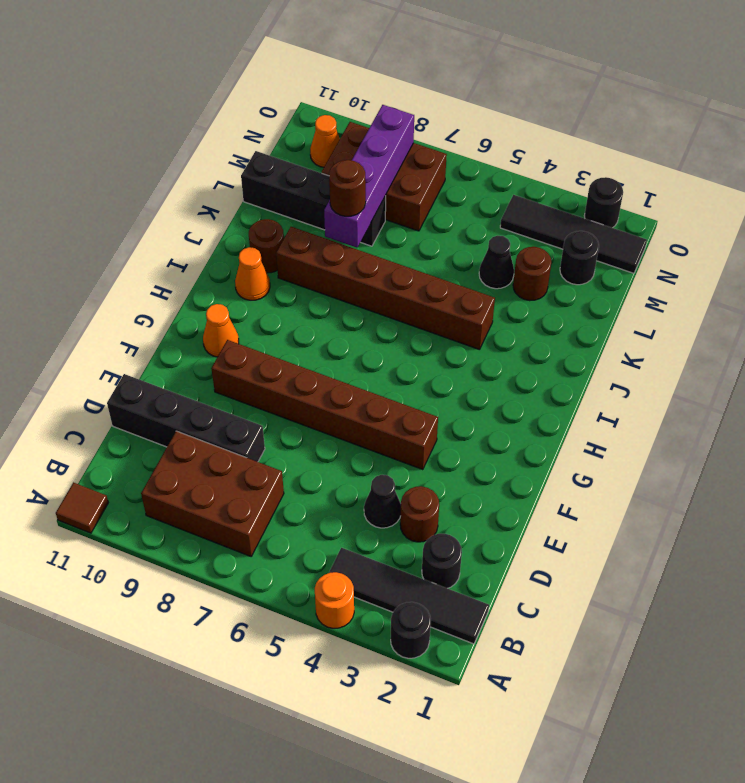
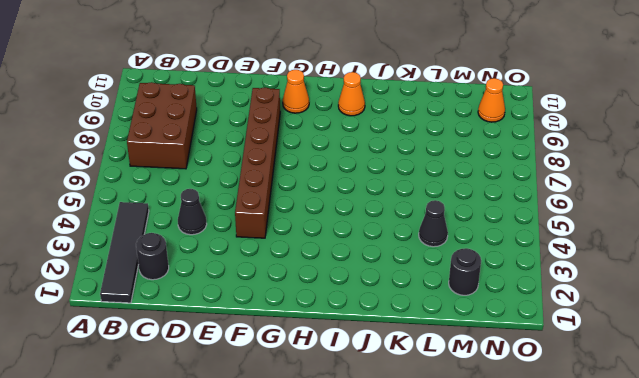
none -> black 1x1 round brick [391,602,431,658]
none -> orange 1x1 round brick [315,572,354,628]
none -> brown 1x1 tile [56,483,108,533]

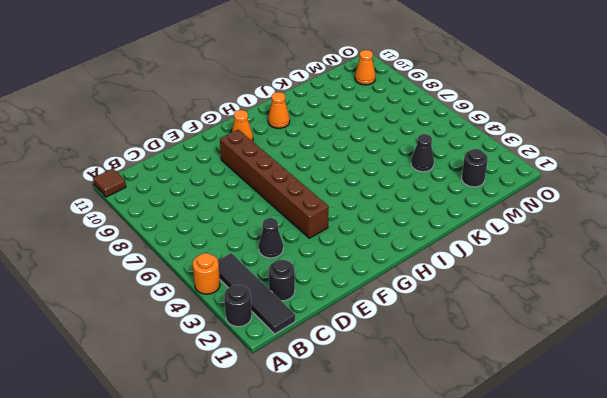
none -> brown 2x3 brick [141,431,284,556]
none -> brown 1x1 round brick [400,486,439,542]
none -> black 1x4 brick [107,374,265,462]

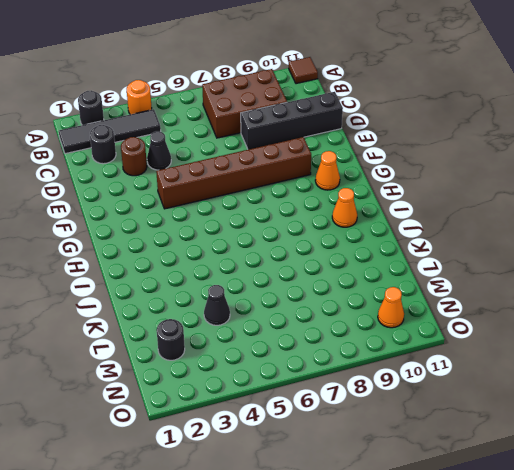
none -> brown 1x6 brick [276,227,495,350]
none -> brown 1x1 round brick [249,219,284,273]
none -> brown 1x1 round brick [513,247,551,301]

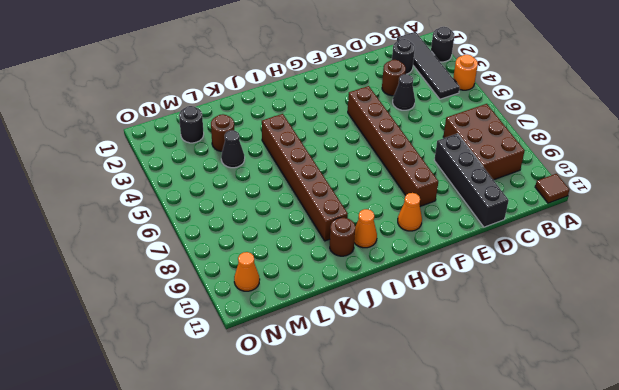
none -> black 1x4 brick [241,151,386,246]
none -> brown 2x3 brick [322,122,447,231]
none -> black 1x4 tile [500,195,647,273]

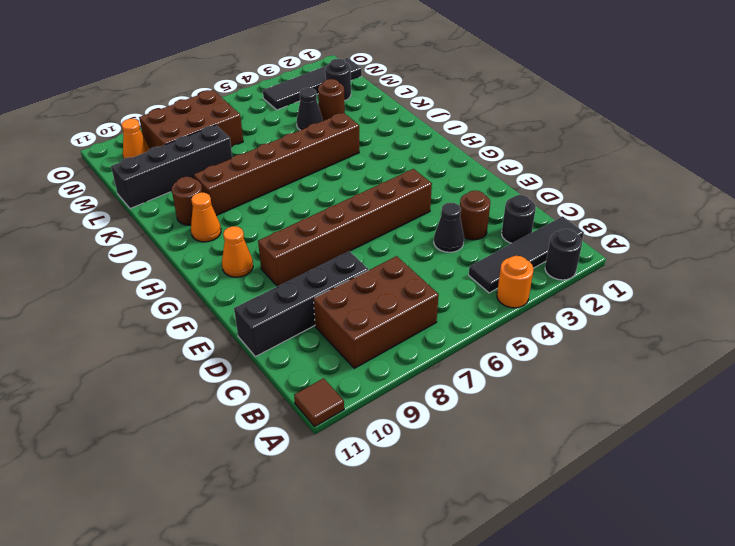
none -> black 1x1 round brick [584,177,623,228]
none -> purple 1x4 brick [324,105,414,248]
none -> brown 1x1 round brick [329,160,366,216]

